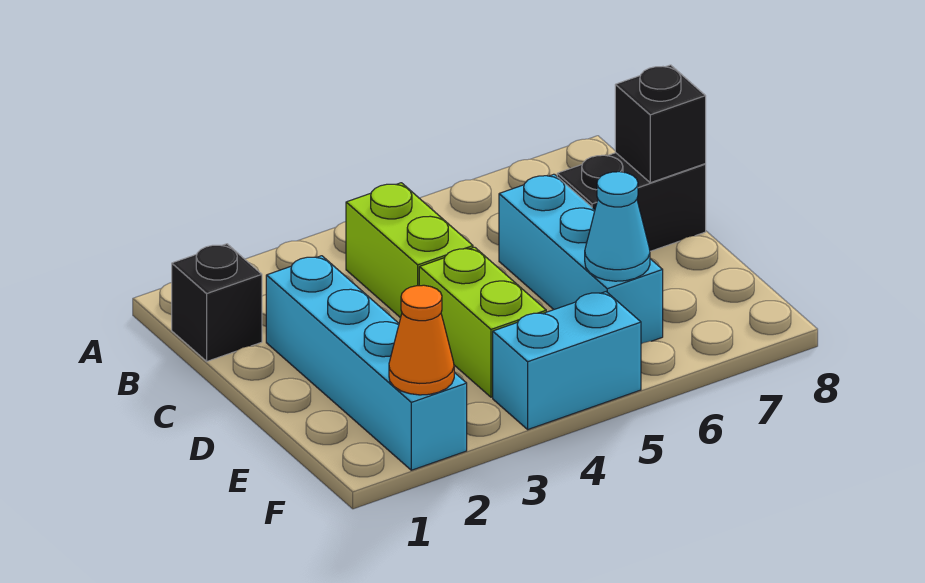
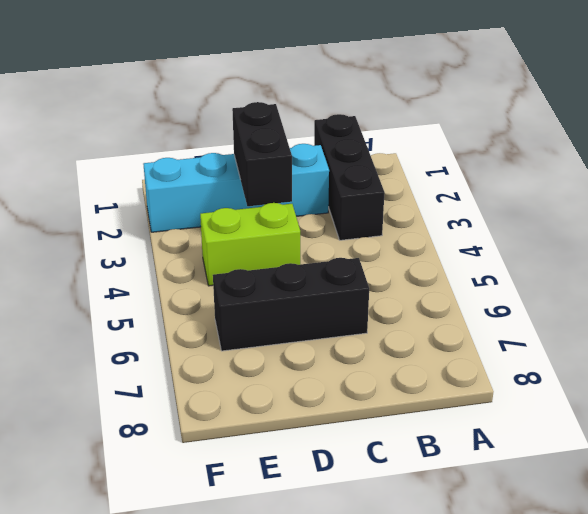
black 1x3 brick [314,114,385,240] -> black 1x1 brick [172,244,262,361]
black 1x3 brick [213,258,369,351] -> cyan 1x3 brick [499,174,663,344]
black 1x2 brick [232,102,292,206] -> black 1x2 brick moved to [557,153,706,251]
none -> lime 1x2 brick [346,183,473,318]
none -> cyan 1x2 brick [493,292,641,429]

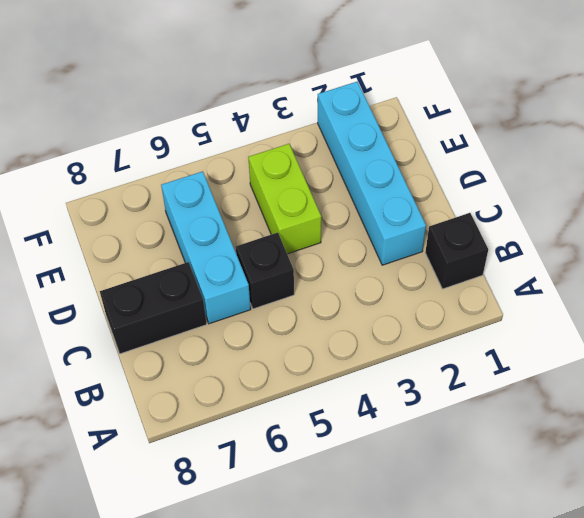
black 1x1 brick [236,233,294,309] -> black 1x1 brick moved to [615,65,706,183]
none -> lime 1x2 brick [346,183,473,318]
none -> cyan 1x2 brick [493,292,641,429]

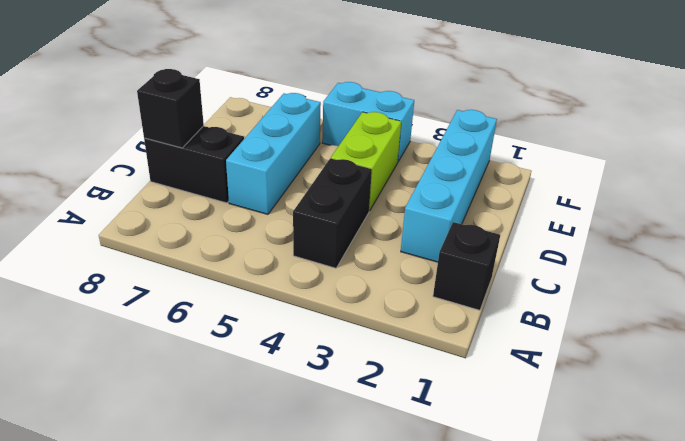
black 1x2 brick [293,158,372,268] -> lime 1x2 brick [346,183,473,318]
none -> cyan 1x1 cone [585,172,650,281]
none -> orange 1x1 cone [389,285,454,395]

